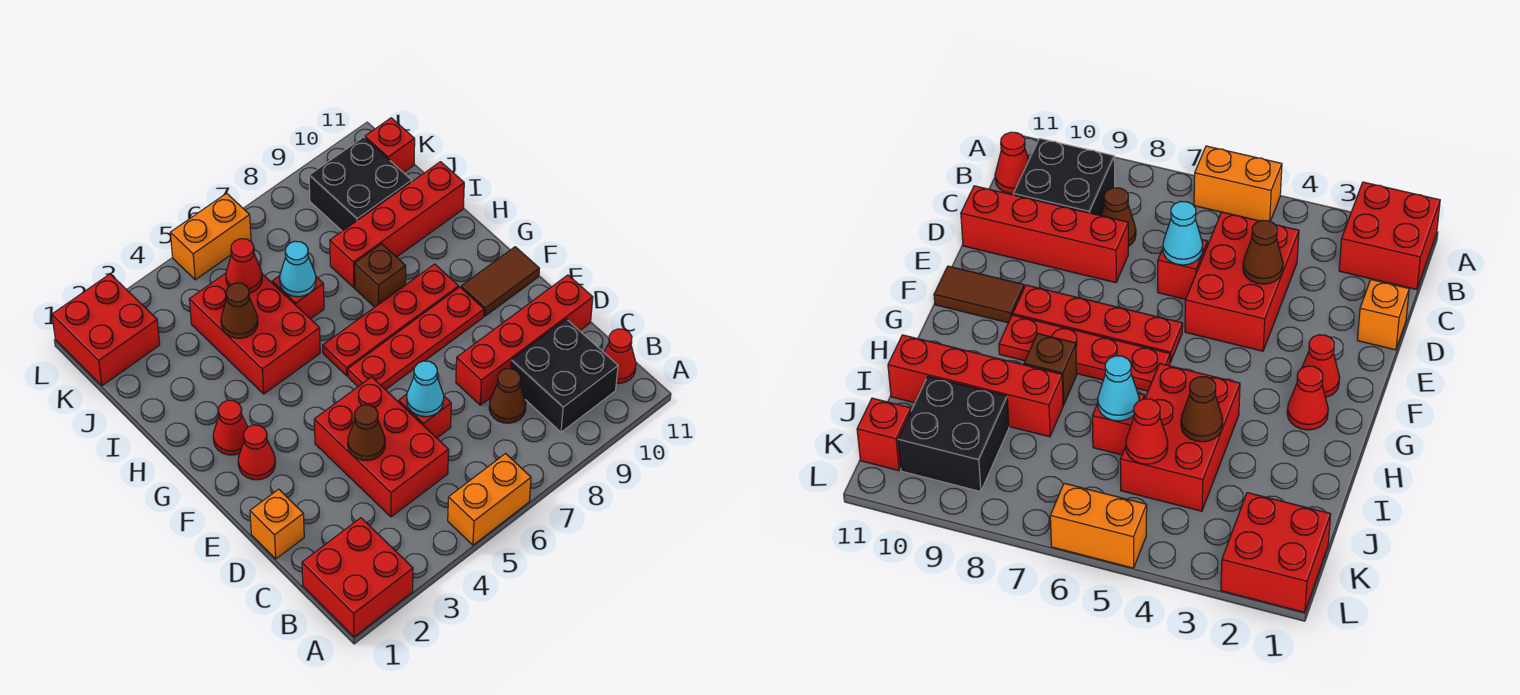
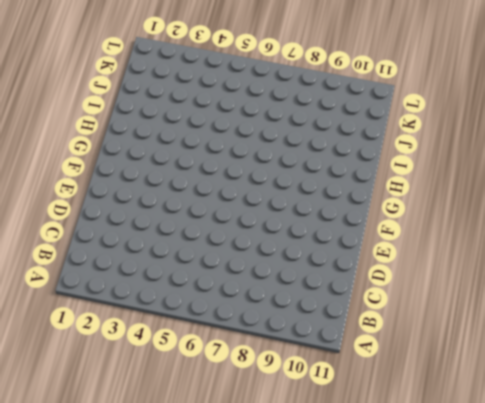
none -> red 2x2 brick [302,518,413,637]
none -> orange 1x2 brick [448,454,531,545]
none -> black 2x2 brick [511,319,618,432]

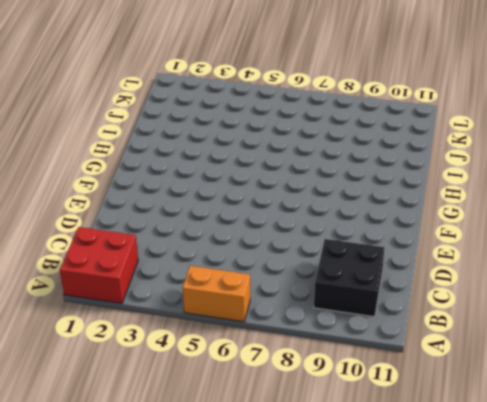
none -> red 1x1 cone [604,329,636,383]
none -> red 2x3 brick [314,377,449,517]
none -> brown 1x1 cone [489,369,526,423]

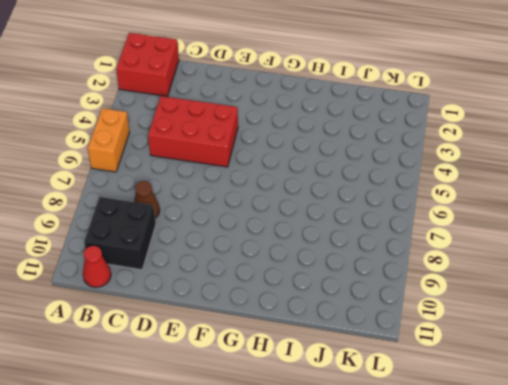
none -> orange 1x1 brick [250,489,304,559]
none -> red 1x1 brick [399,394,451,438]
none -> red 1x4 brick [456,275,593,405]

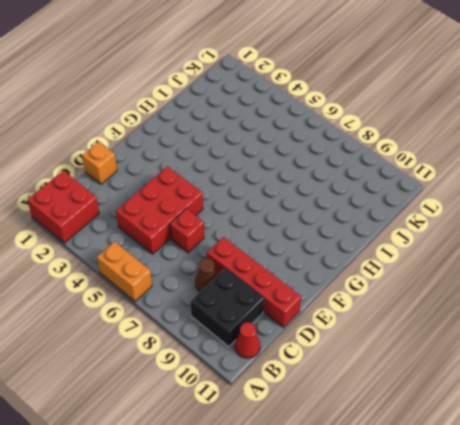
none -> red 1x1 cone [238,425,275,480]
none -> red 1x4 plate [348,287,484,390]
none -> brown 1x2 tile [461,247,539,316]

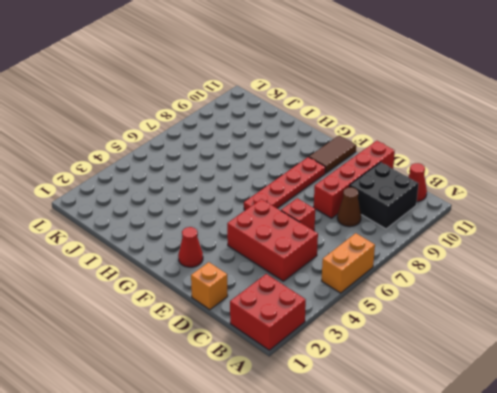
none -> red 1x1 cone [213,400,247,455]
none -> red 1x4 plate [323,264,459,376]
none -> red 2x3 brick [189,273,320,394]

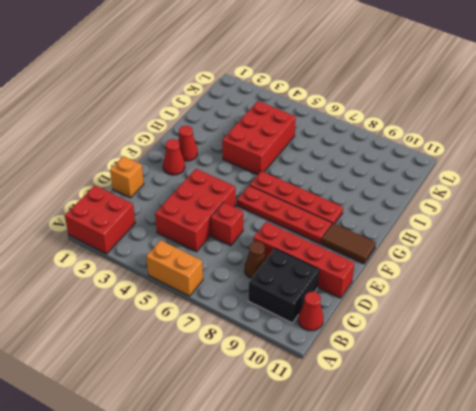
none -> brown 1x1 brick [355,244,406,307]
none -> red 1x1 brick [272,276,324,319]
none -> red 1x4 brick [330,162,464,288]

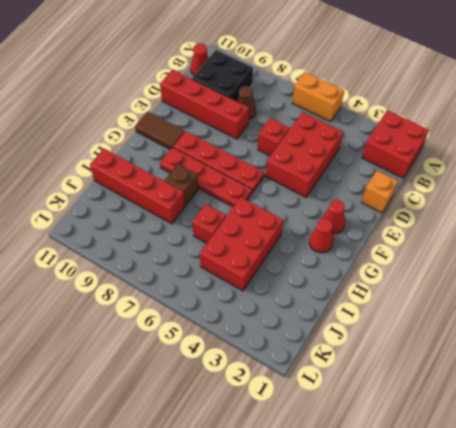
none -> black 2x2 brick [309,137,412,231]
none -> red 2x2 brick [52,274,160,386]
none -> red 1x1 brick [365,118,415,173]

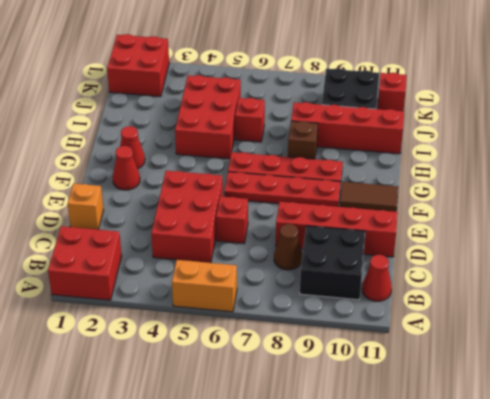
none -> orange 1x2 brick [170,193,251,280]
none -> brown 1x1 cone [348,405,385,461]
none -> cyan 1x1 cone [407,361,444,417]

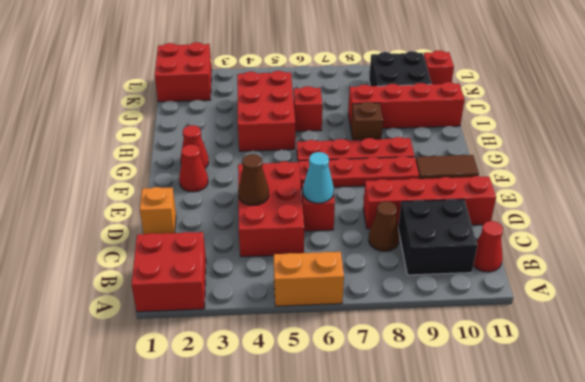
none -> orange 1x2 brick [170,193,251,280]
none -> brown 1x1 cone [221,283,258,338]
none -> cyan 1x1 cone [280,241,316,297]

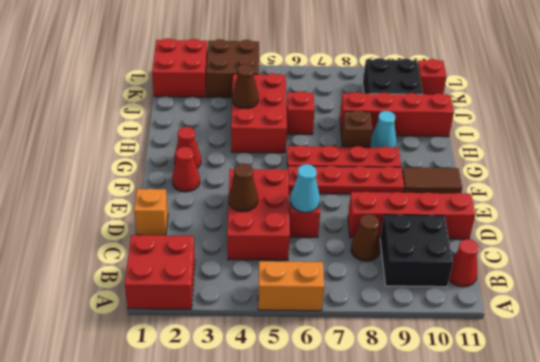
cyan 1x1 cone [370,111,397,148] -> cyan 1x1 cone moved to [280,241,316,297]
brown 2x2 brick [206,39,259,98] -> none
none -> orange 1x2 brick [170,193,251,280]
none -> red 1x1 cone [226,239,262,293]

